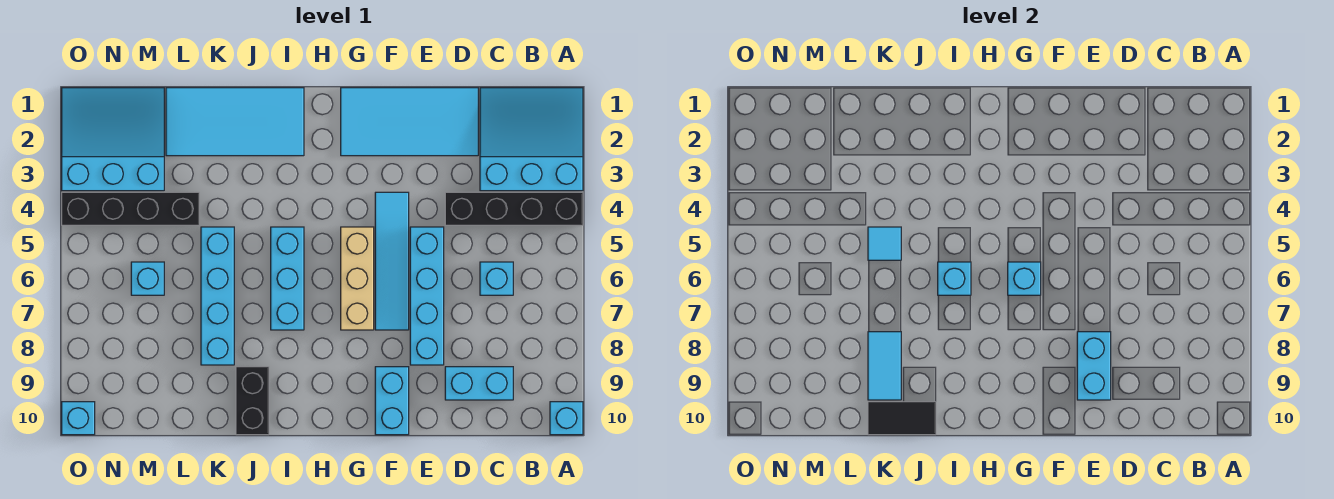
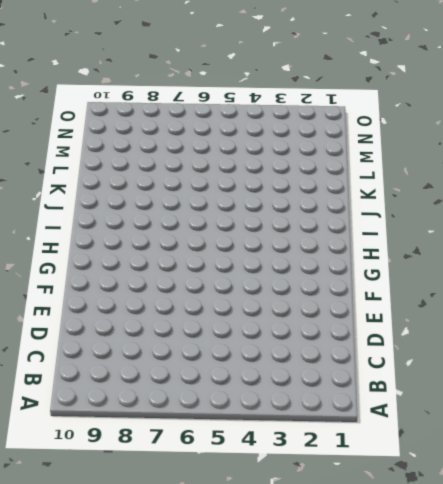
none -> cyan 3x3 slope [480,88,583,191]
none -> black 1x4 brick [445,192,583,225]
none -> cyan 1x1 brick [550,402,583,435]

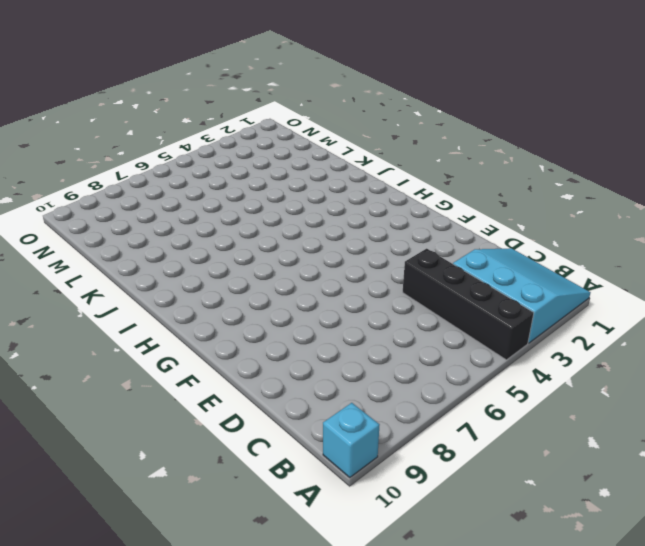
none -> cyan 1x1 brick [480,262,513,295]
none -> cyan 1x2 brick [445,367,513,400]
none -> cyan 2x4 tile [341,88,478,156]

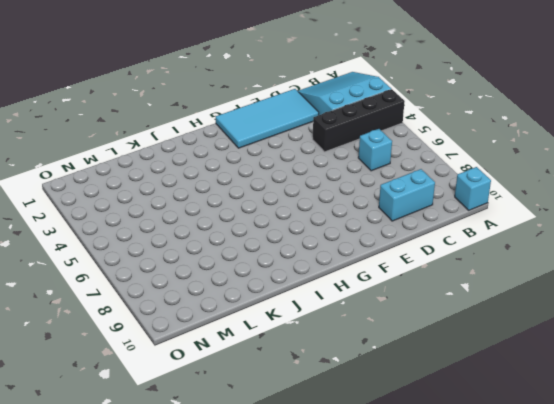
none -> cyan 1x4 brick [410,227,444,365]
none -> cyan 1x4 tile [375,192,409,330]
none -> cyan 1x2 brick [375,367,409,435]

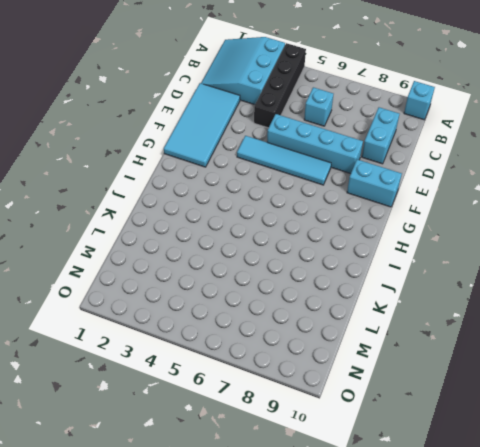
none -> tan 1x3 brick [341,227,374,330]
none -> cyan 2x4 tile [166,88,304,156]
none -> cyan 1x3 brick [271,227,304,330]

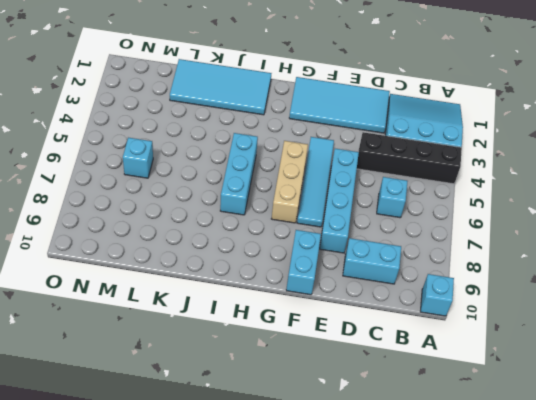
none -> black 1x2 brick [236,367,269,435]
none -> cyan 1x4 brick [201,227,234,365]
none -> black 1x4 brick [62,192,199,225]

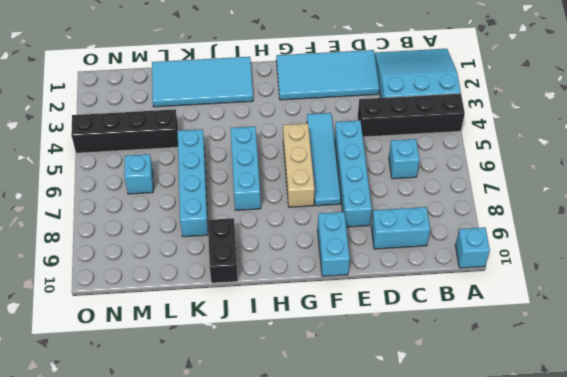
none -> cyan 3x3 slope [62,88,164,191]
none -> cyan 1x1 brick [62,402,95,435]
none -> cyan 1x2 brick [1077,332,1111,400]

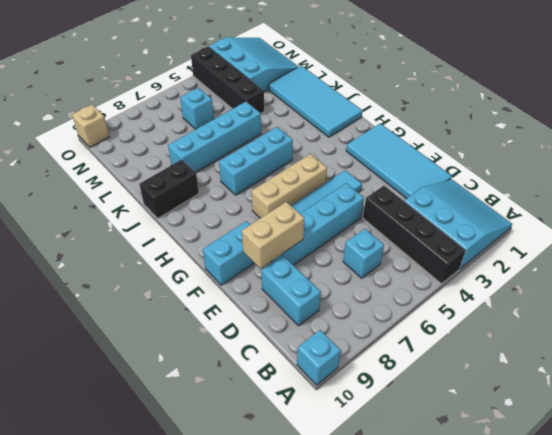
tan 1x2 brick [242,202,304,268] -> cyan 1x2 brick [1077,332,1111,400]
tan 1x1 brick [72,105,109,147] -> cyan 1x1 brick [62,402,95,435]
none -> cyan 1x1 brick [1008,262,1041,295]
none -> cyan 1x1 brick [938,262,971,295]
none -> black 1x2 tile [868,402,936,435]

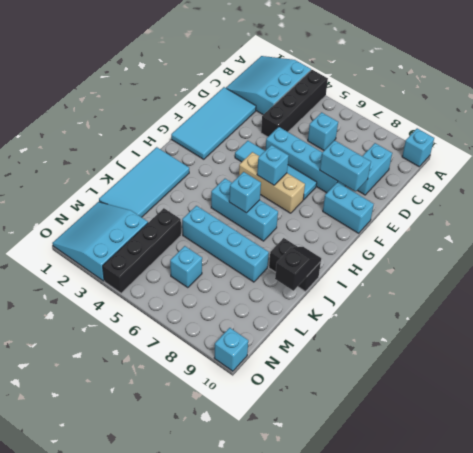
black 1x2 slope [275,247,321,291] -> black 1x2 tile [868,402,936,435]
none -> cyan 1x1 tile [868,227,901,260]
none -> cyan 1x2 tile [868,332,901,400]

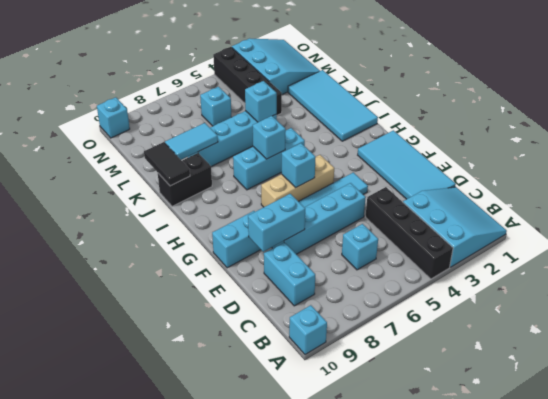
cyan 1x1 brick [245,81,277,122] -> cyan 1x1 tile [868,227,901,260]

